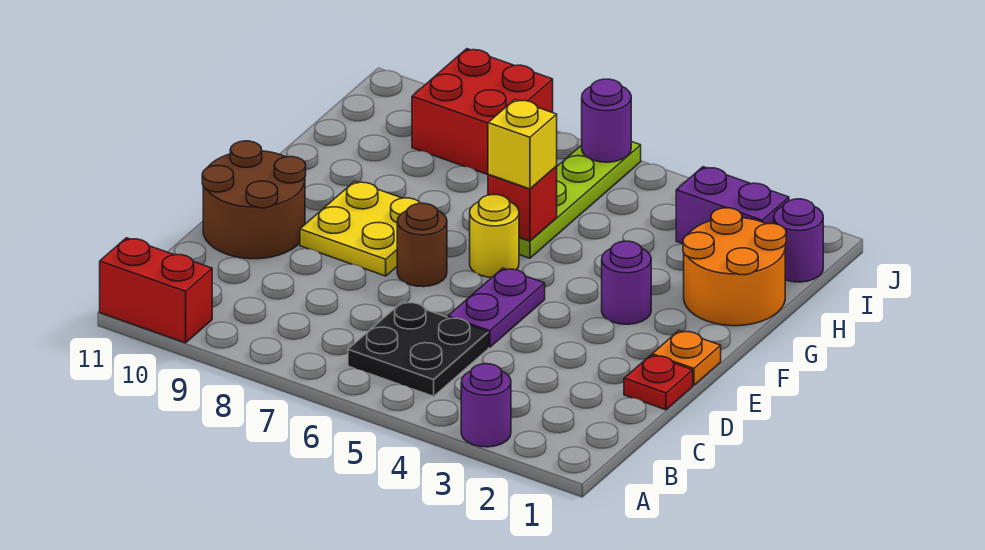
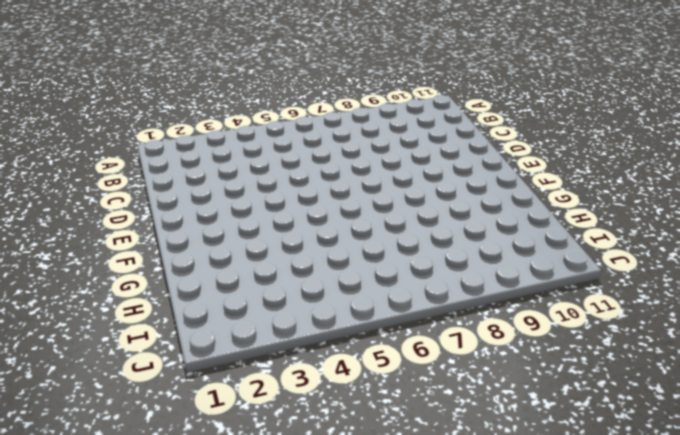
none -> purple 1x1 round brick [461,364,511,447]
none -> red 1x2 brick [100,238,212,343]
none -> black 2x2 plate [348,302,489,396]

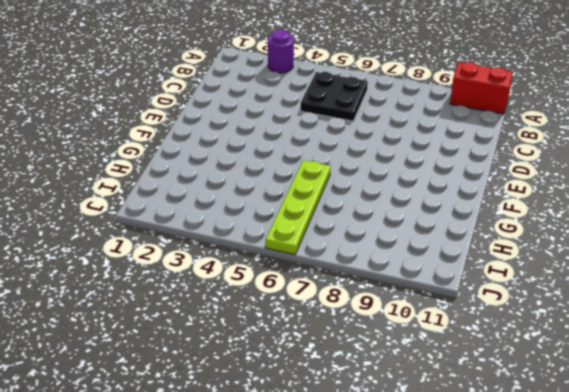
none -> red 1x1 plate [624,355,693,410]
none -> purple 1x2 plate [448,268,545,347]
none -> brown 2x2 round brick [202,141,306,259]

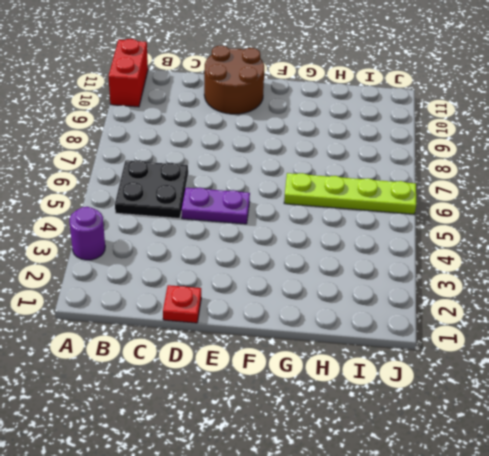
none -> orange 1x1 plate [652,331,721,385]
none -> brown 1x1 round brick [397,203,447,287]
none -> yellow 2x2 plate [300,181,420,276]

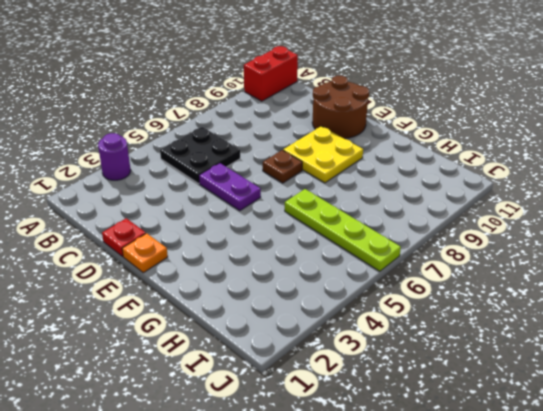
brown 1x1 plate [263,150,302,183] -> brown 1x1 round brick [397,203,447,287]
none -> purple 1x1 round brick [602,241,651,324]
none -> yellow 1x1 round brick [470,195,519,277]
none -> orange 2x2 round brick [683,208,786,326]

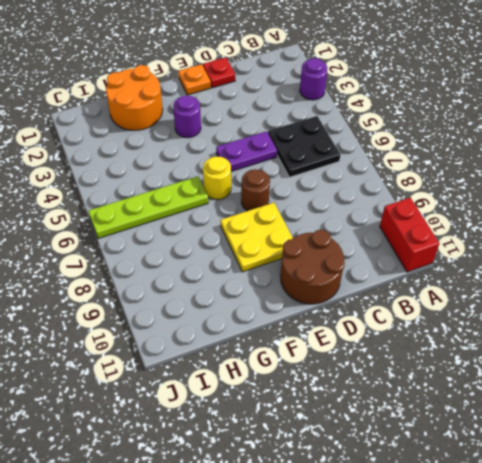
none -> purple 1x1 round brick [774,199,823,282]
none -> purple 1x2 brick [676,167,789,244]
none -> red 2x2 brick [412,49,553,175]

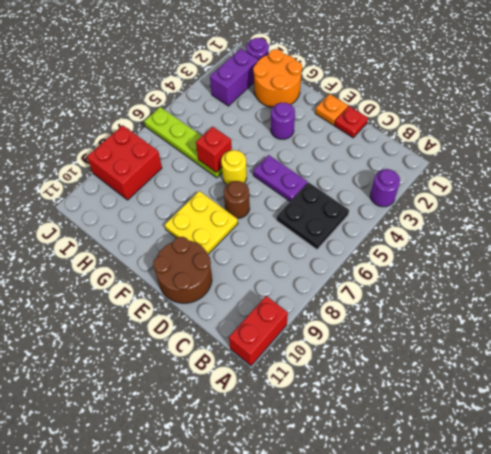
none -> purple 1x1 round brick [582,79,631,162]
none -> yellow 1x1 brick [488,100,557,189]

